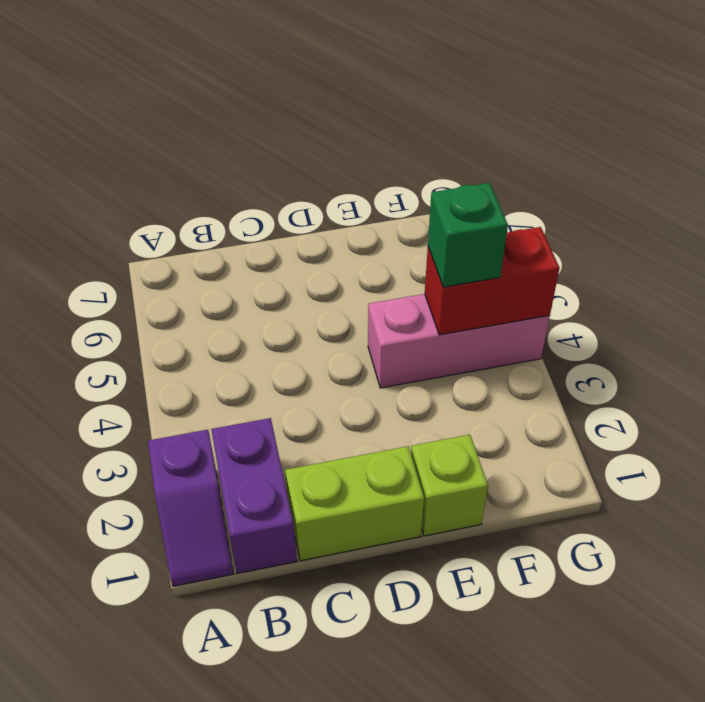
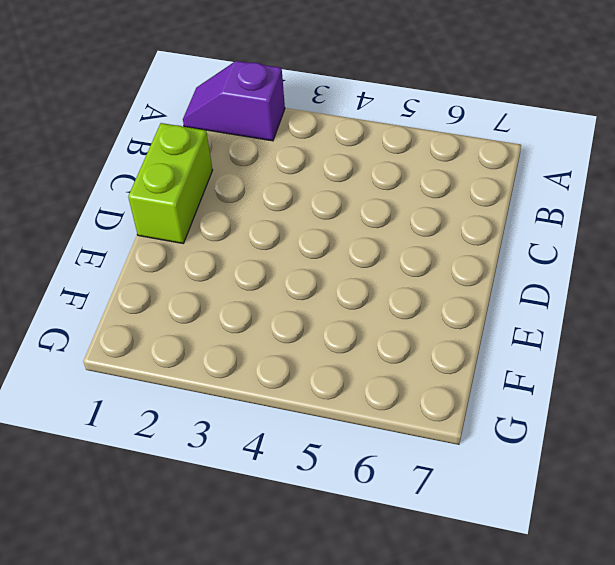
none -> purple 1x2 brick [211,418,297,573]
none -> lime 1x1 brick [411,435,488,536]

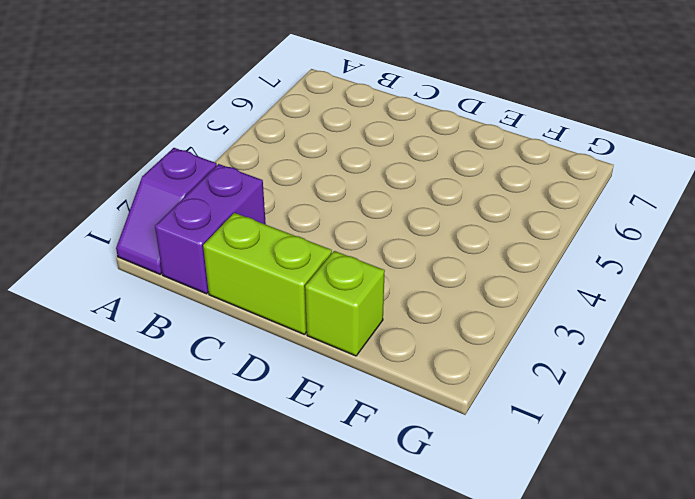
none -> pink 1x3 brick [368,294,550,388]
none -> red 1x2 brick [425,227,559,335]

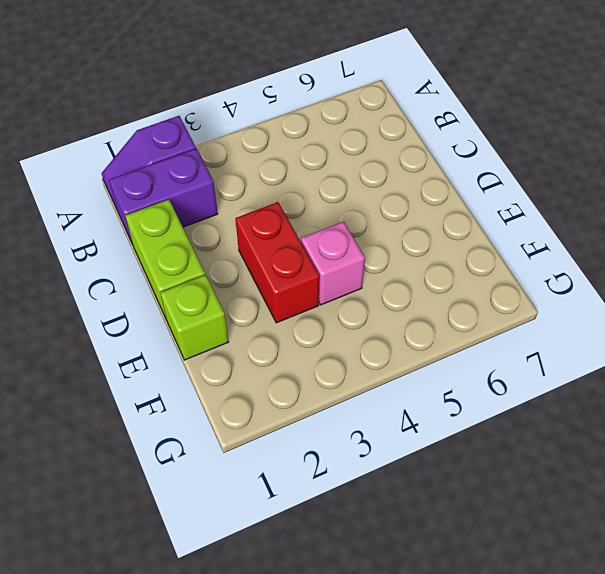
red 1x2 brick [235,202,319,323] -> red 1x2 brick moved to [425,227,559,335]
pink 1x1 brick [301,222,365,305] -> pink 1x3 brick [368,294,550,388]
none -> green 1x1 brick [428,183,508,287]

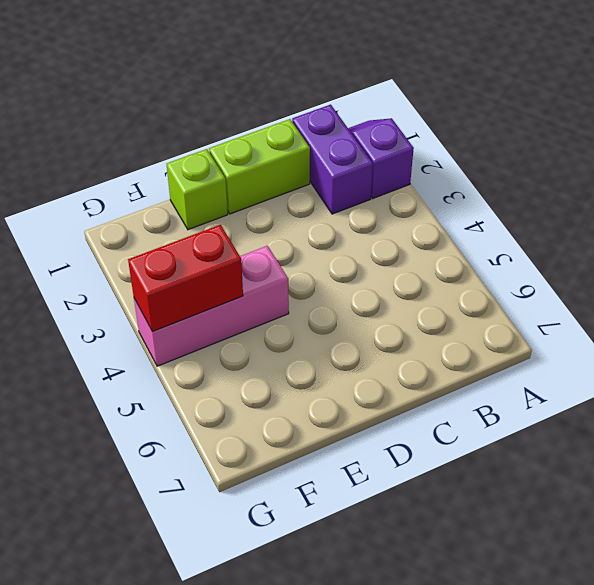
none -> green 1x1 brick [428,183,508,287]

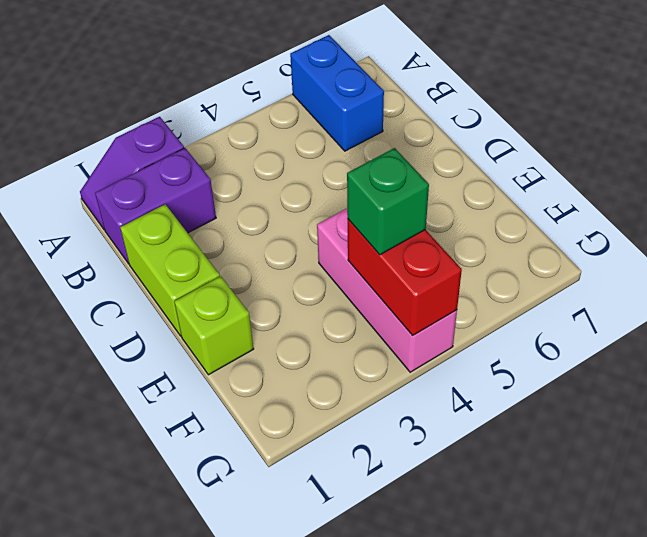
blue 1x2 brick [290,35,384,151] -> none

